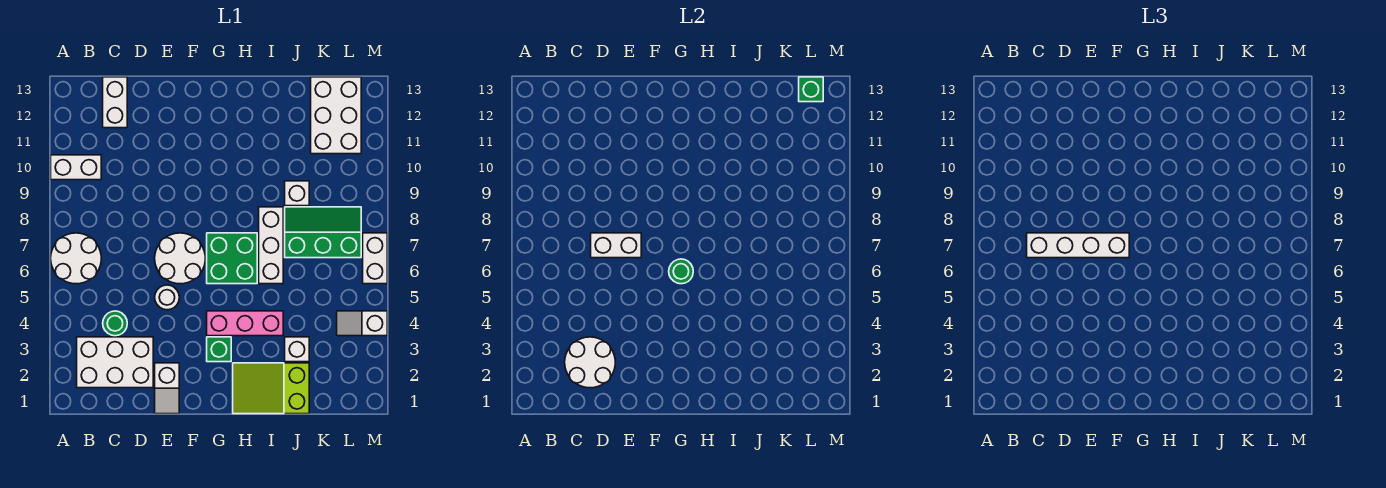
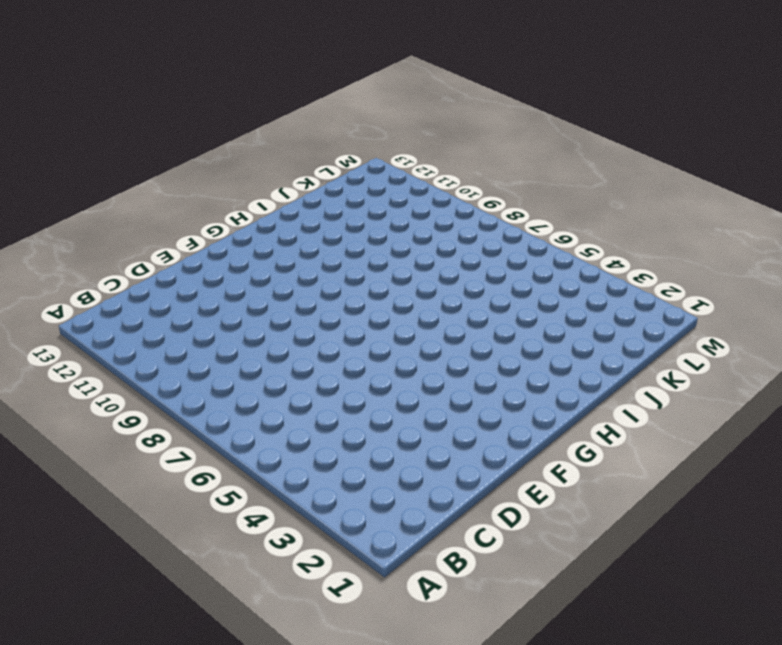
none -> white 2x2 round brick [51,233,101,284]
none -> white 1x2 brick [51,155,101,180]
none -> white 2x3 brick [77,337,153,388]

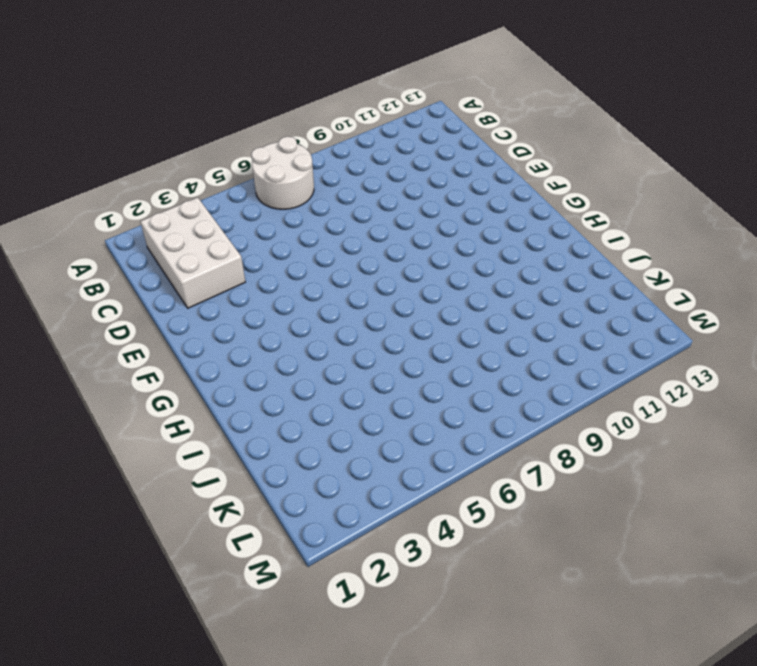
none -> white 1x2 brick [51,155,101,180]
none -> green 1x1 round brick [103,311,127,336]
none -> white 1x2 brick [103,77,127,128]

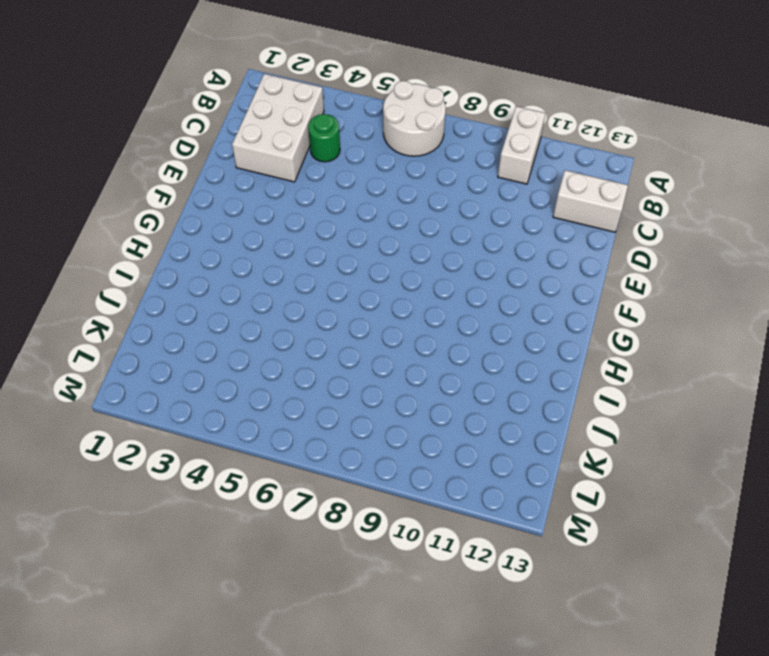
none -> white 1x2 slope [155,363,179,414]
none -> white 1x1 round brick [155,285,179,310]
none -> white 2x2 round brick [155,233,205,284]

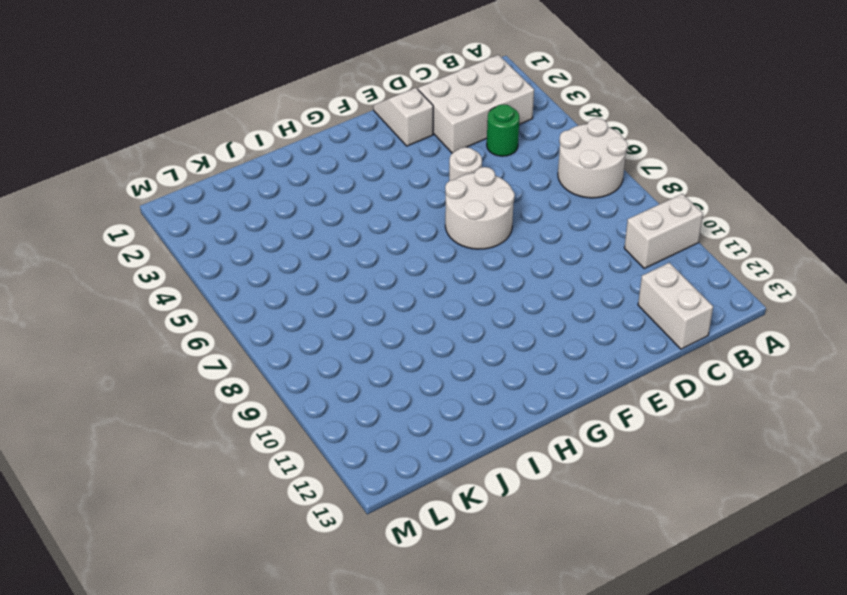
none -> green 1x1 brick [207,337,231,362]
none -> pink 1x3 brick [207,311,283,336]
none -> green 2x2 brick [207,233,257,284]

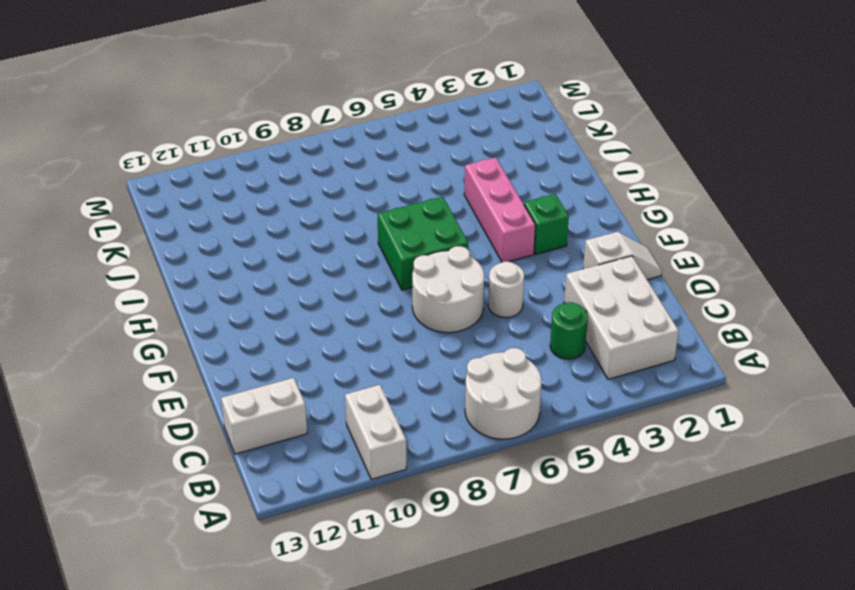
none -> lime 2x3 slope [233,363,309,414]
none -> white 1x3 brick [259,207,283,284]
none -> white 1x1 brick [285,337,309,362]

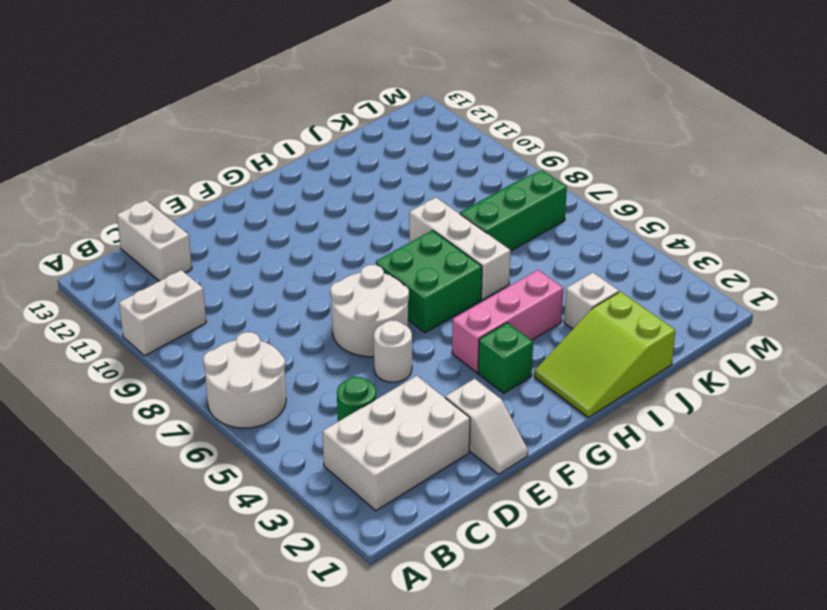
none -> white 1x1 brick [285,181,309,206]
none -> white 2x3 brick [311,77,361,154]
none -> white 1x2 slope [337,311,387,336]

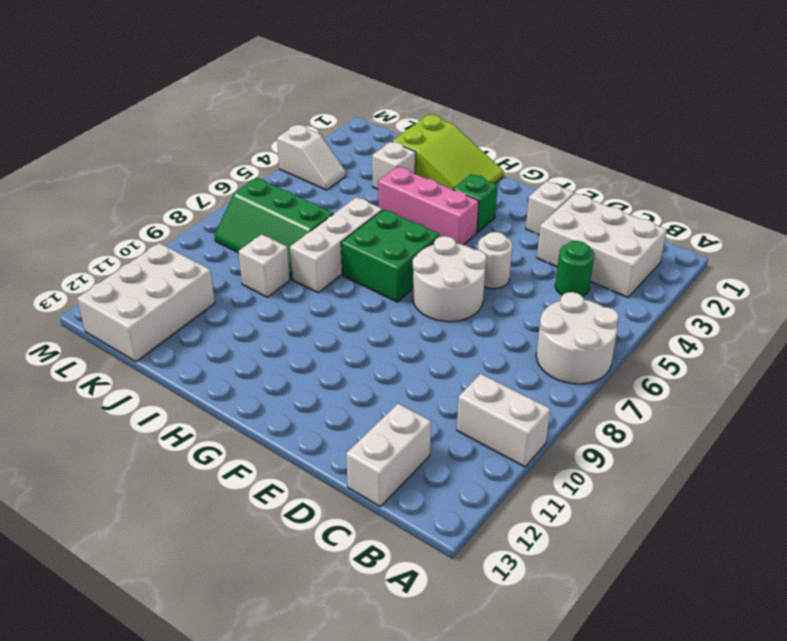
none -> white 1x2 brick [363,233,387,284]
none -> white 2x2 round brick [565,337,615,388]
none -> white 1x2 brick [591,233,641,258]

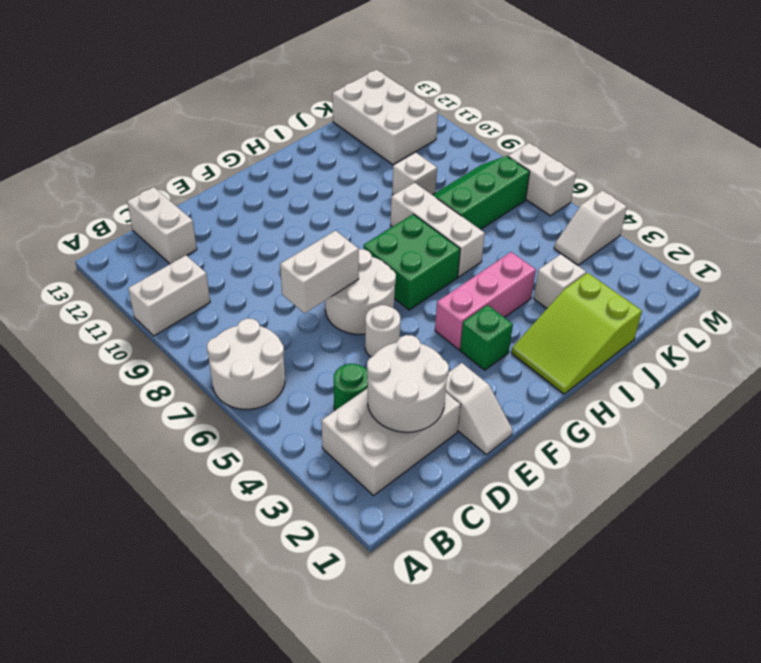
none -> green 1x1 round brick [669,259,693,284]
none -> green 1x1 brick [799,77,823,102]
none -> white 1x4 brick [1027,233,1129,258]

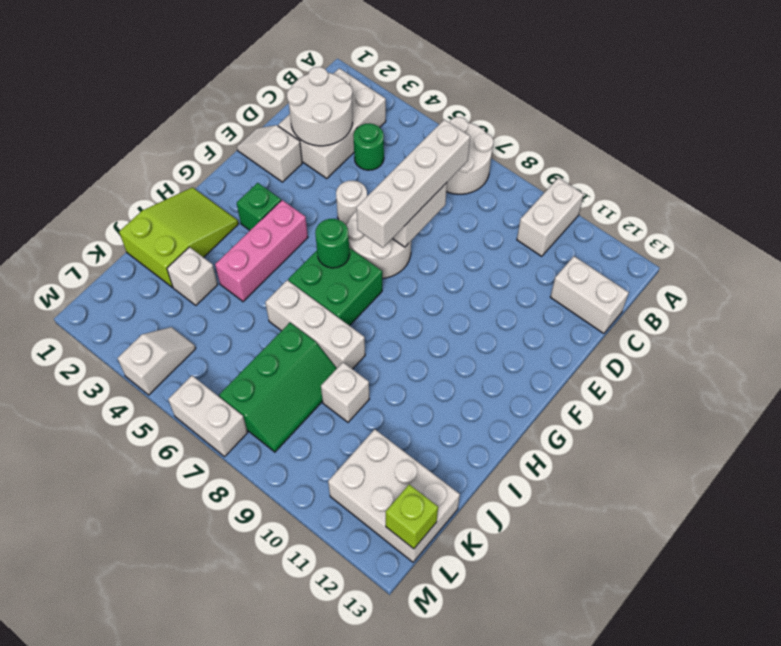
lime 1x1 brick [386,484,438,549] -> green 1x1 brick [799,77,823,102]

